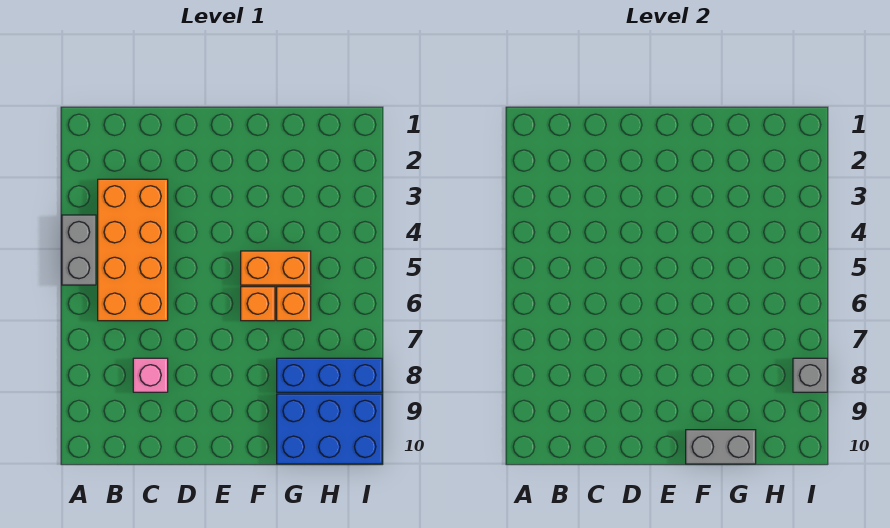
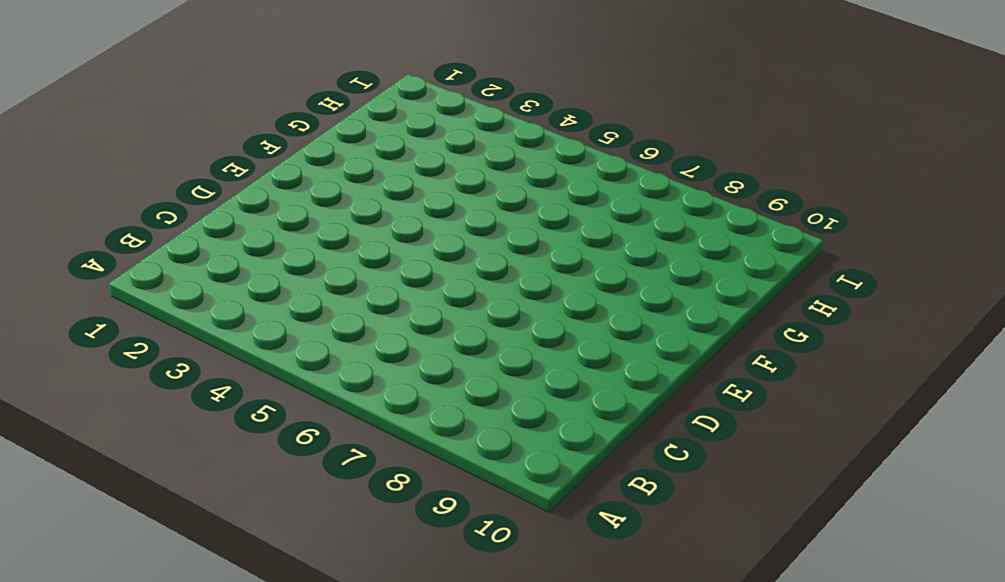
none -> grey 1x2 brick [62,215,96,285]
none -> orange 2x4 brick [98,179,168,321]

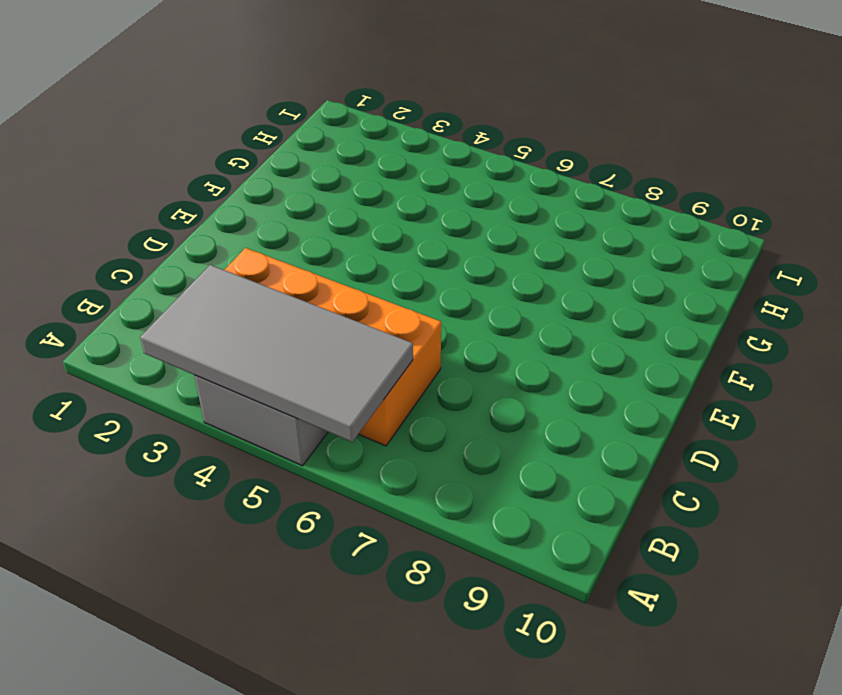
grey 2x4 tile [140,265,413,442] -> none
none -> pink 1x1 brick [133,358,168,392]
none -> orange 1x2 brick [241,251,311,285]

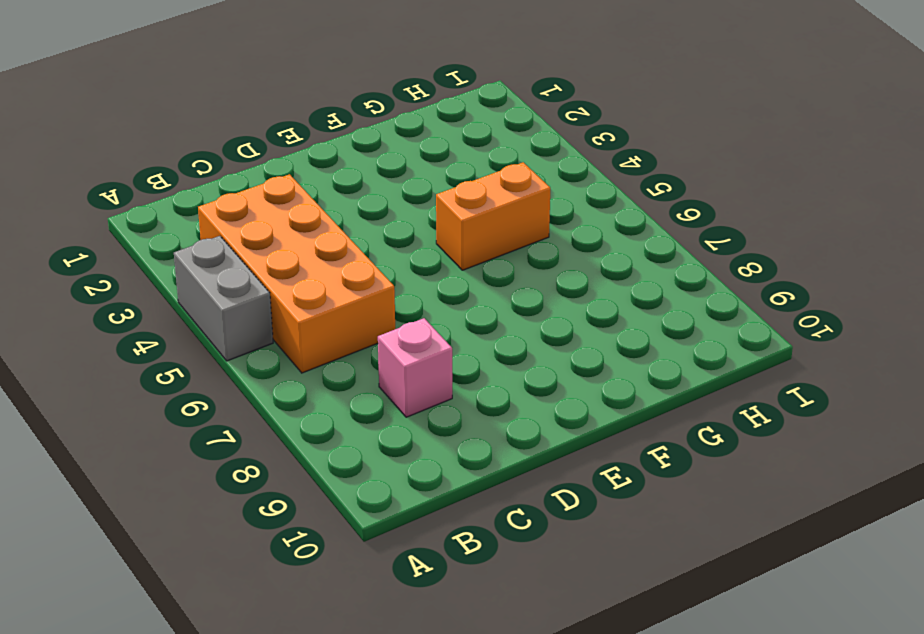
none -> orange 1x1 brick [241,287,275,321]
none -> orange 1x1 brick [277,287,311,321]

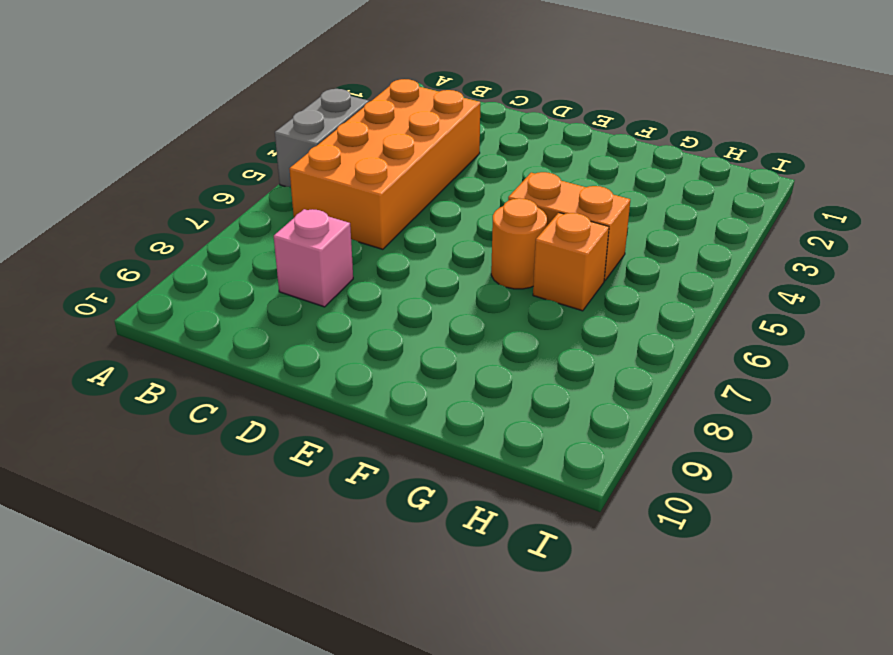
orange 1x1 round brick [491,198,547,289] -> orange 1x1 brick [241,287,275,321]
none -> blue 1x3 brick [277,358,382,392]
none -> blue 2x3 brick [277,394,382,464]

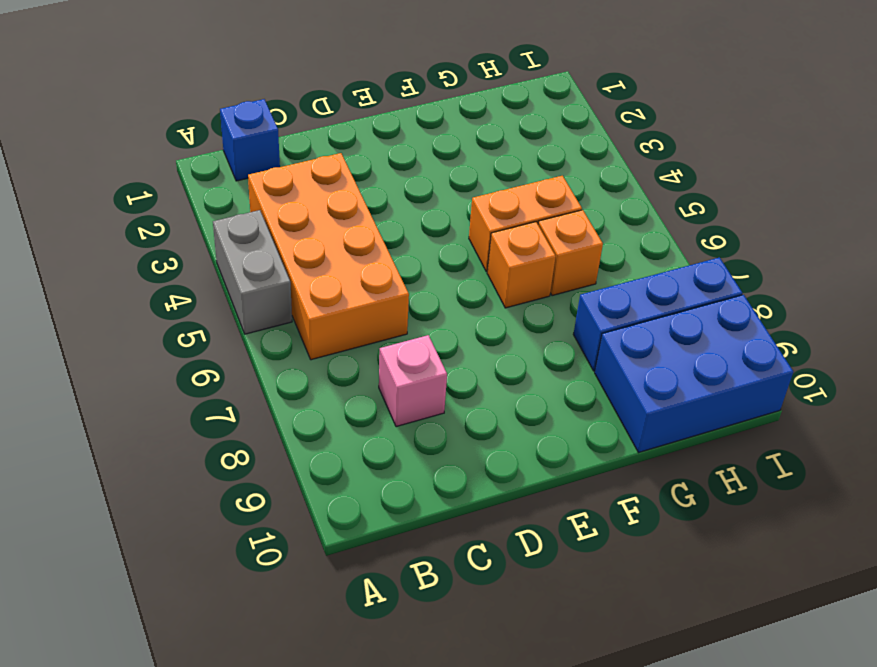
blue 1x1 brick [220,99,280,181] -> none
none -> grey 1x2 brick [686,430,756,464]
none -> grey 1x1 brick [793,358,827,392]

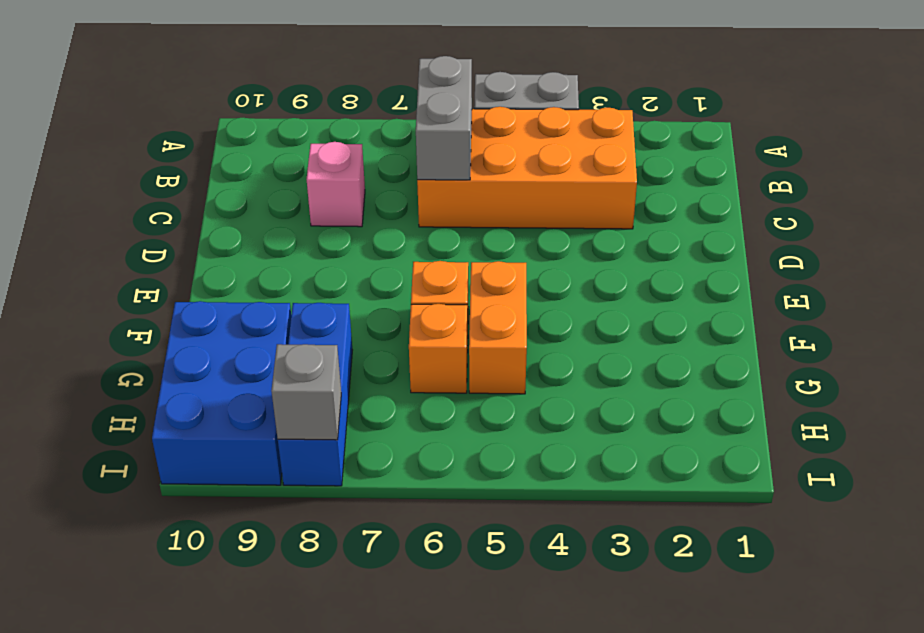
grey 1x2 brick [416,56,472,180] -> grey 1x2 brick moved to [686,430,756,464]

